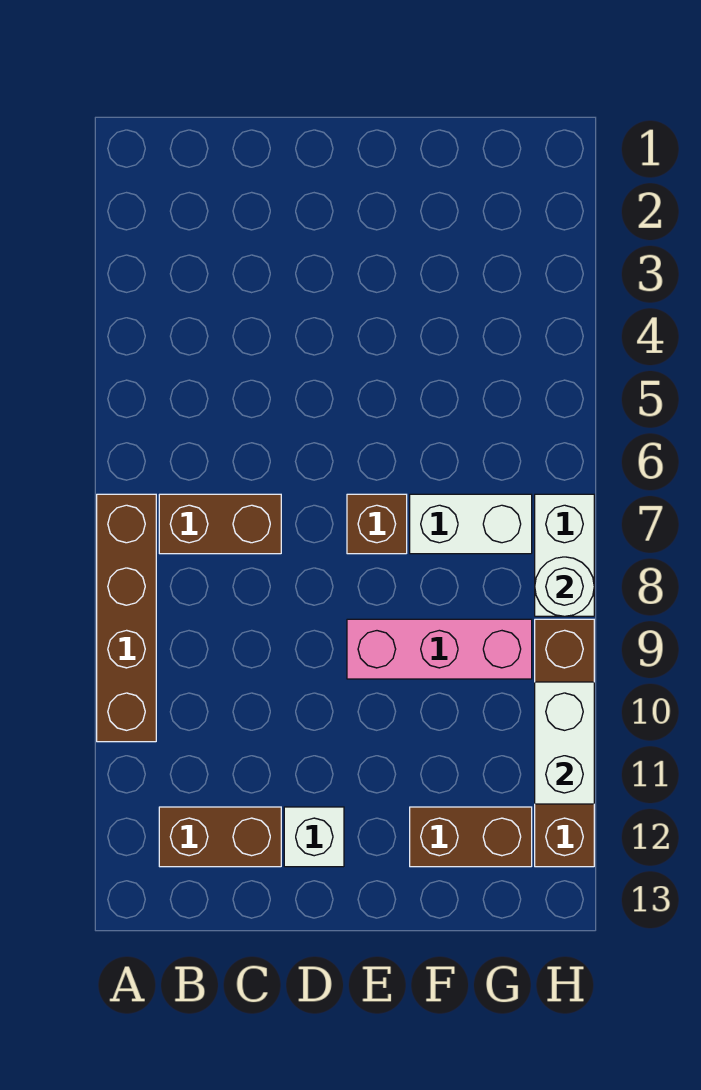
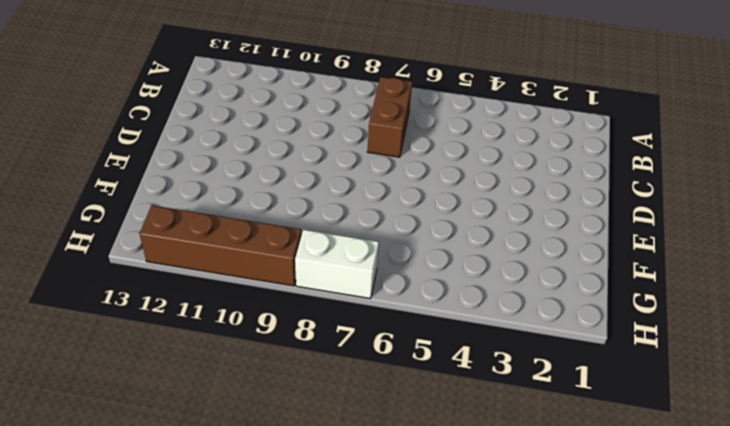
none -> brown 1x4 brick [97,494,156,742]
none -> brown 1x2 brick [159,807,281,867]
none -> white 1x1 brick [284,807,344,867]

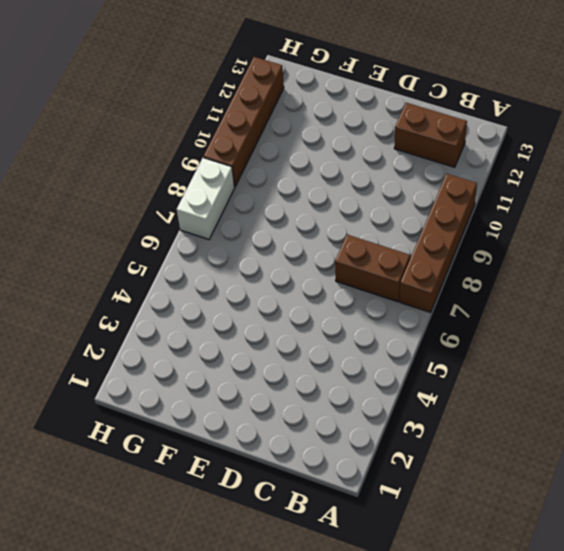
none -> white 1x1 brick [284,807,344,867]
none -> brown 1x1 brick [347,494,407,554]
none -> pink 1x3 brick [347,619,532,679]

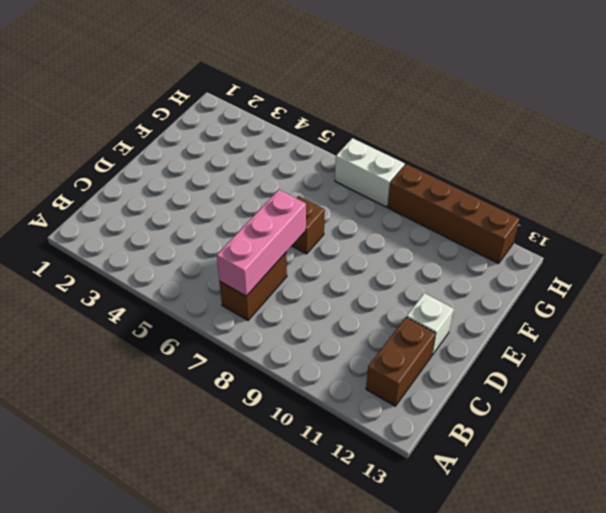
pink 1x3 brick [217,190,306,296] -> pink 1x3 brick moved to [347,619,532,679]
none -> brown 1x4 brick [97,494,156,742]
none -> white 1x2 brick [410,494,532,554]
none -> brown 1x2 brick [410,807,532,867]

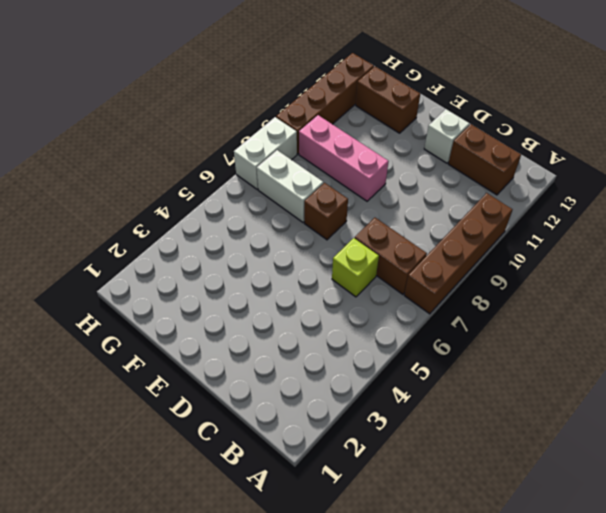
lime 1x1 brick [332,238,379,297] -> none
none -> white 1x1 round brick [535,557,594,616]
none -> white 1x2 brick [535,682,594,804]

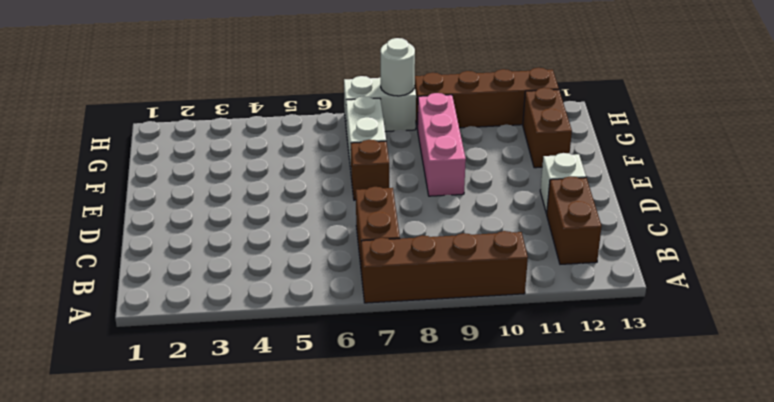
none -> white 1x2 brick [535,682,594,804]

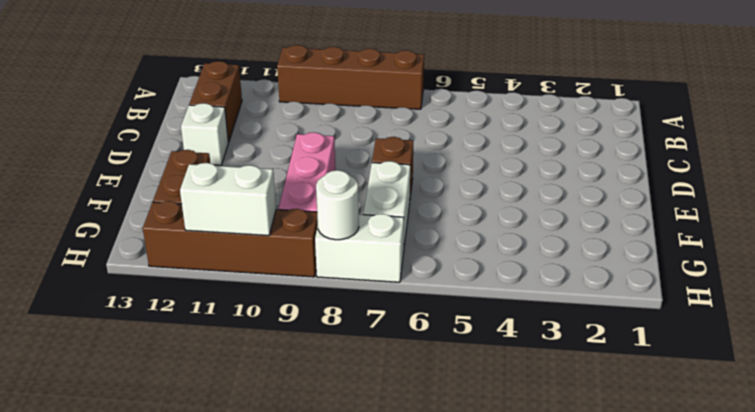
none -> brown 1x2 brick [159,494,281,554]

